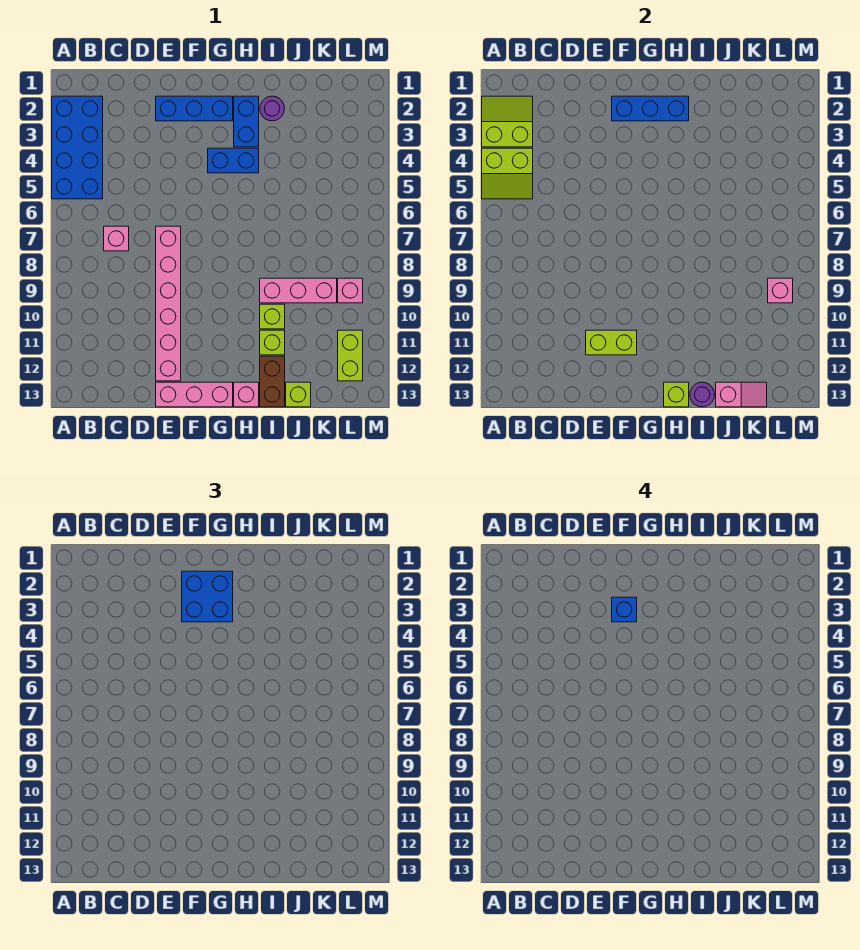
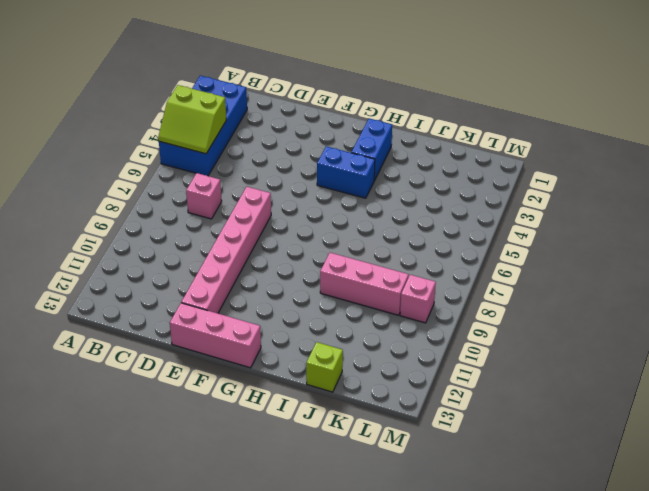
none -> blue 1x3 brick [156,96,233,121]
none -> pink 1x1 brick [234,382,259,407]
none -> purple 1x1 round brick [260,96,285,121]

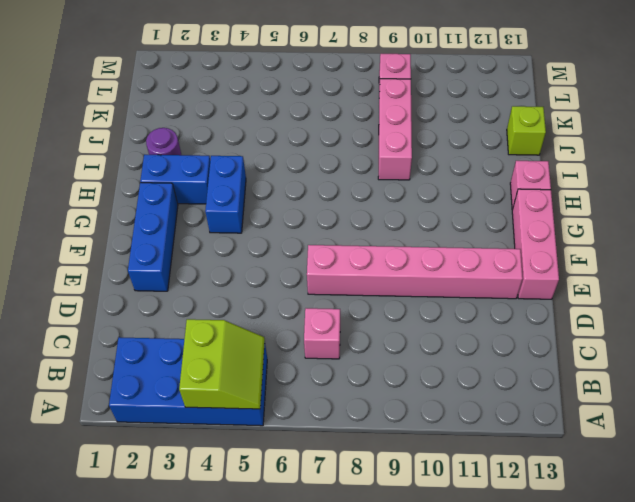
none -> lime 1x1 brick [260,304,285,329]
none -> lime 1x1 brick [260,330,285,355]
none -> brown 1x2 brick [260,356,285,407]

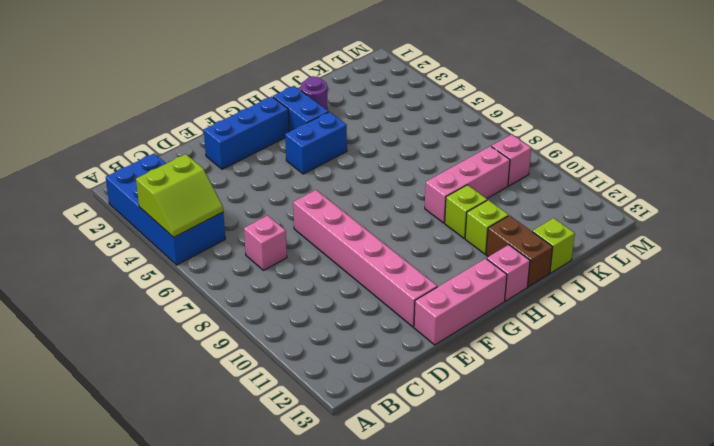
none -> lime 1x2 brick [338,330,363,381]
none -> lime 2x2 slope [482,96,533,147]
none -> lime 1x2 brick [586,330,637,355]

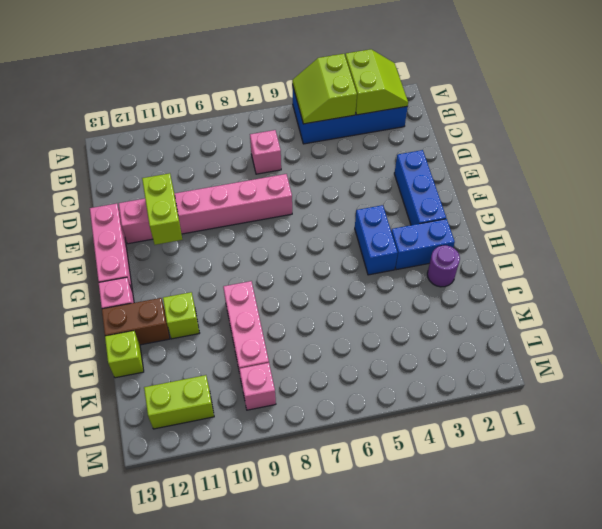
none -> lime 1x1 brick [260,304,285,329]
none -> blue 1x3 brick [612,96,689,121]
none -> lime 1x1 brick [664,382,689,407]

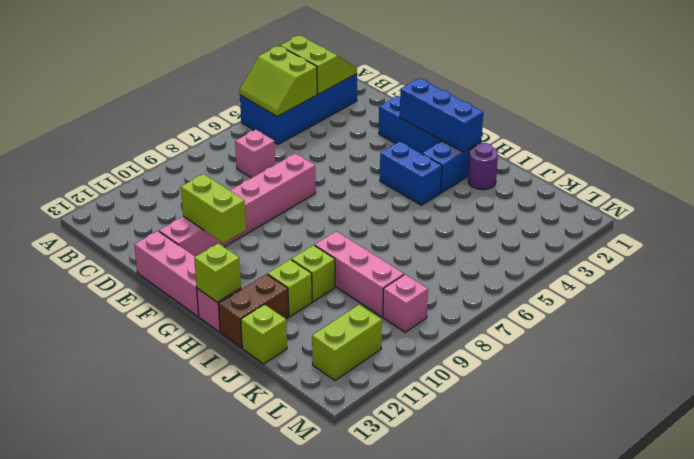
none -> purple 1x1 round brick [690,382,715,407]
none -> pink 1x2 slope [716,382,767,407]
none -> pink 1x1 brick [768,278,793,303]

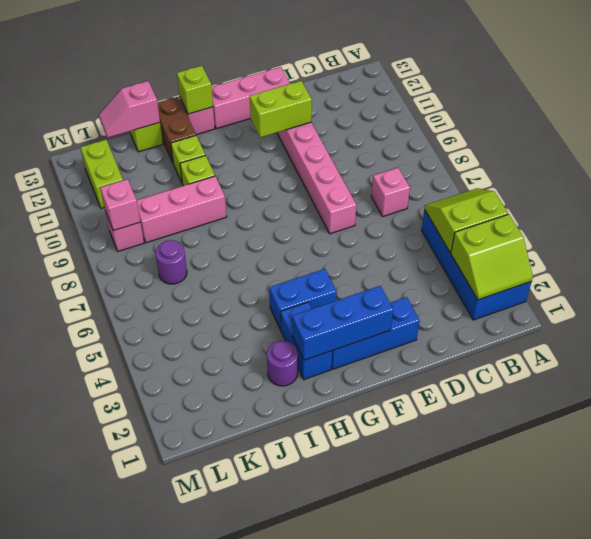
purple 1x1 round brick [155,240,187,284] -> purple 1x1 round brick moved to [690,382,715,407]
none -> blue 2x2 brick [182,571,233,622]
none -> blue 1x1 brick [612,597,637,622]

